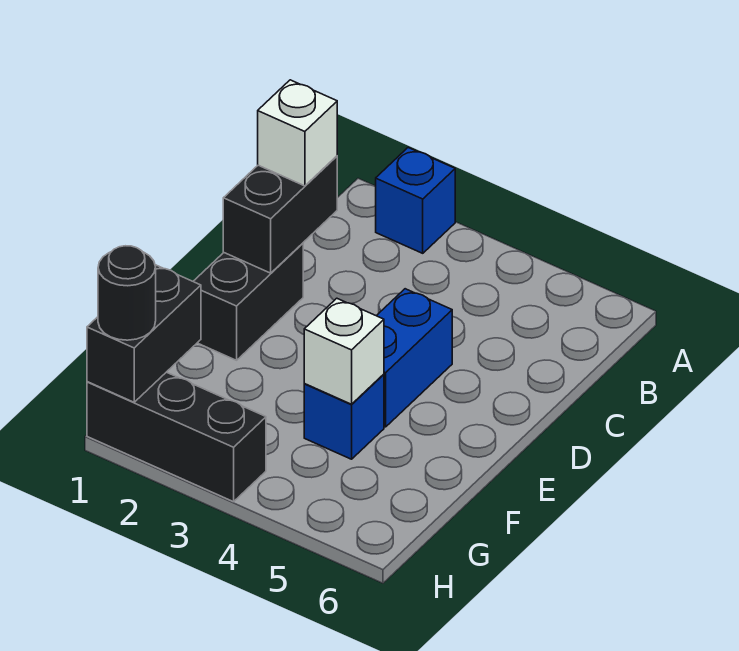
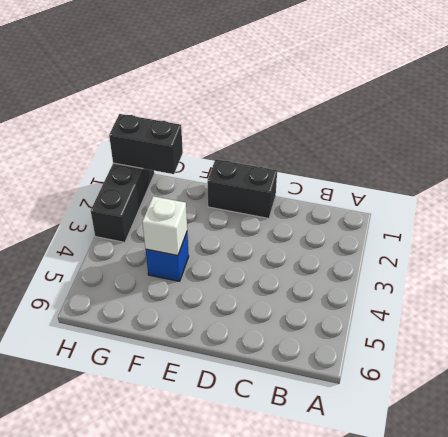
none -> blue 1x1 brick [376,148,455,253]
none -> blue 1x2 brick [377,289,452,427]

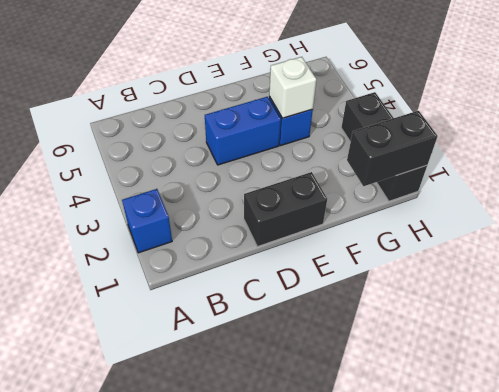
none -> black 1x2 brick [223,156,337,273]
none -> white 1x1 brick [258,80,337,186]

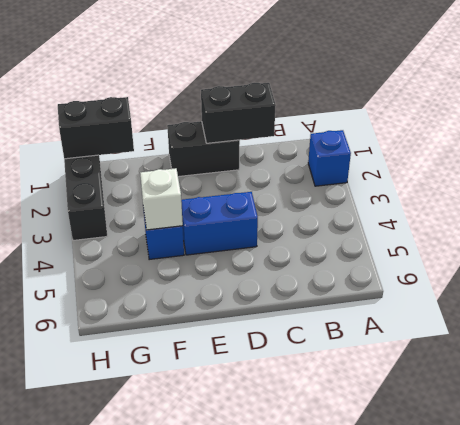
none -> white 1x1 brick [258,80,337,186]
none -> black 1x1 round brick [98,246,156,340]

